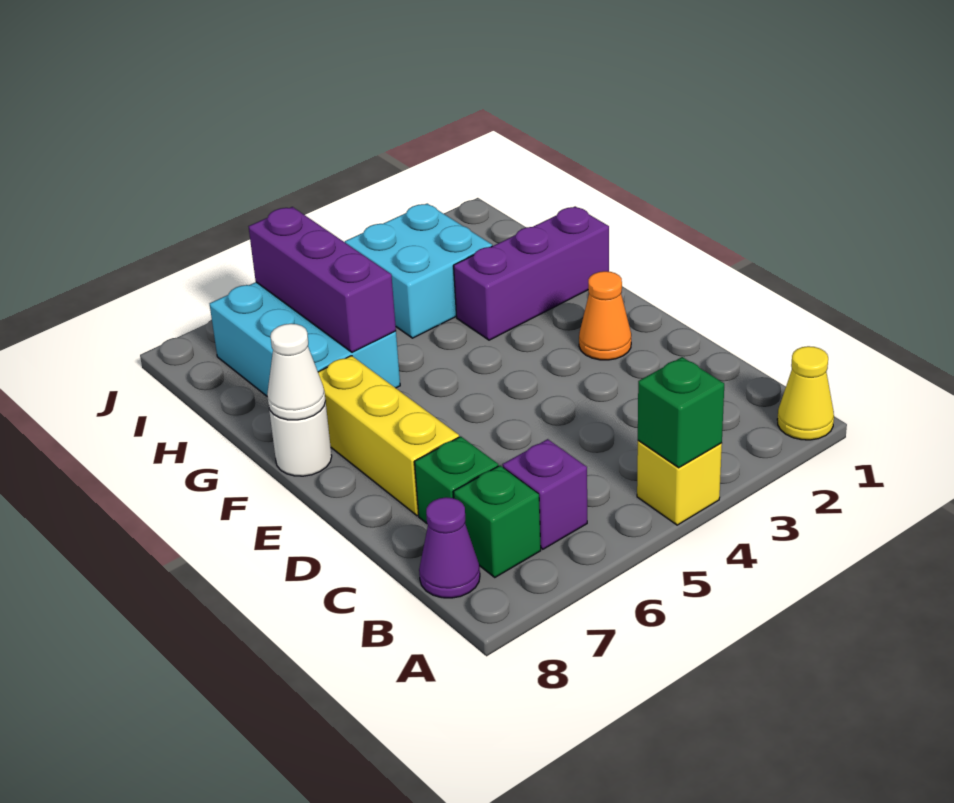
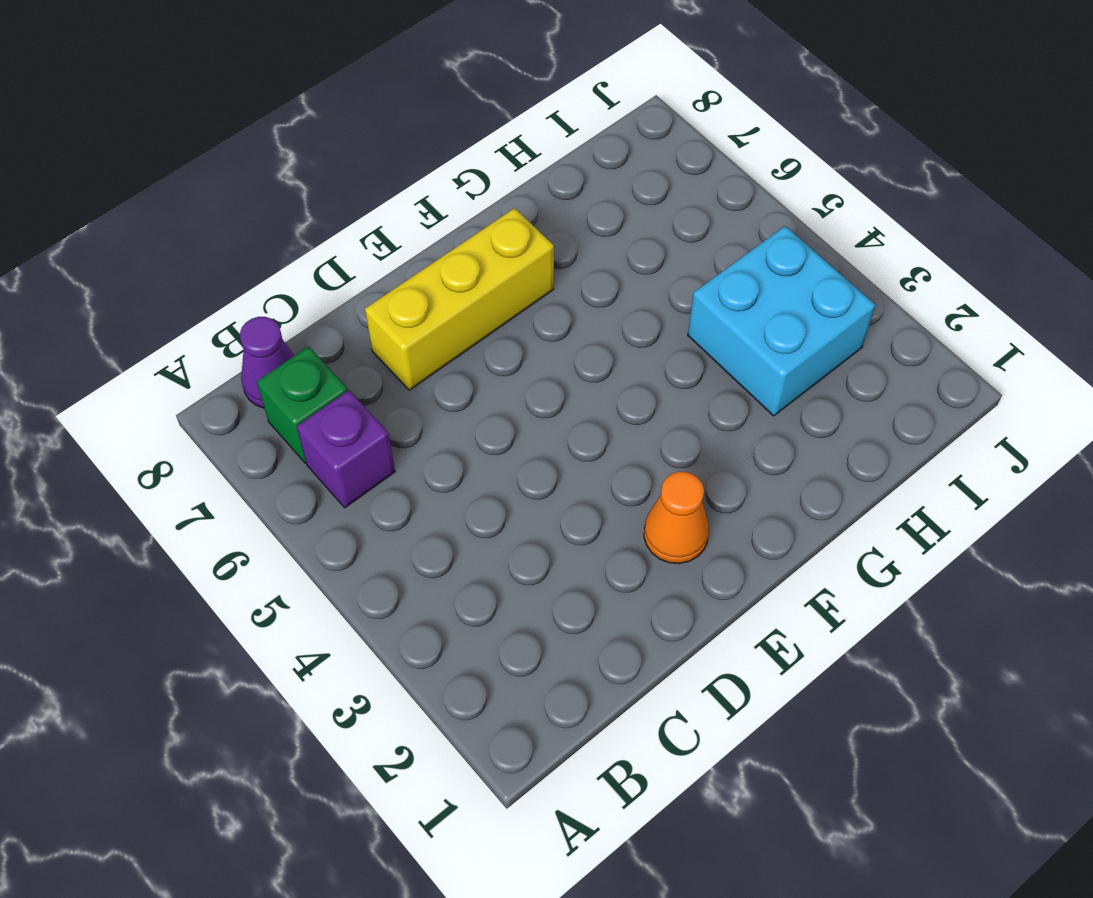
none -> yellow 1x1 cone [777,346,834,440]
none -> yellow 1x1 brick [637,441,722,525]
none -> green 1x1 brick [415,436,498,523]

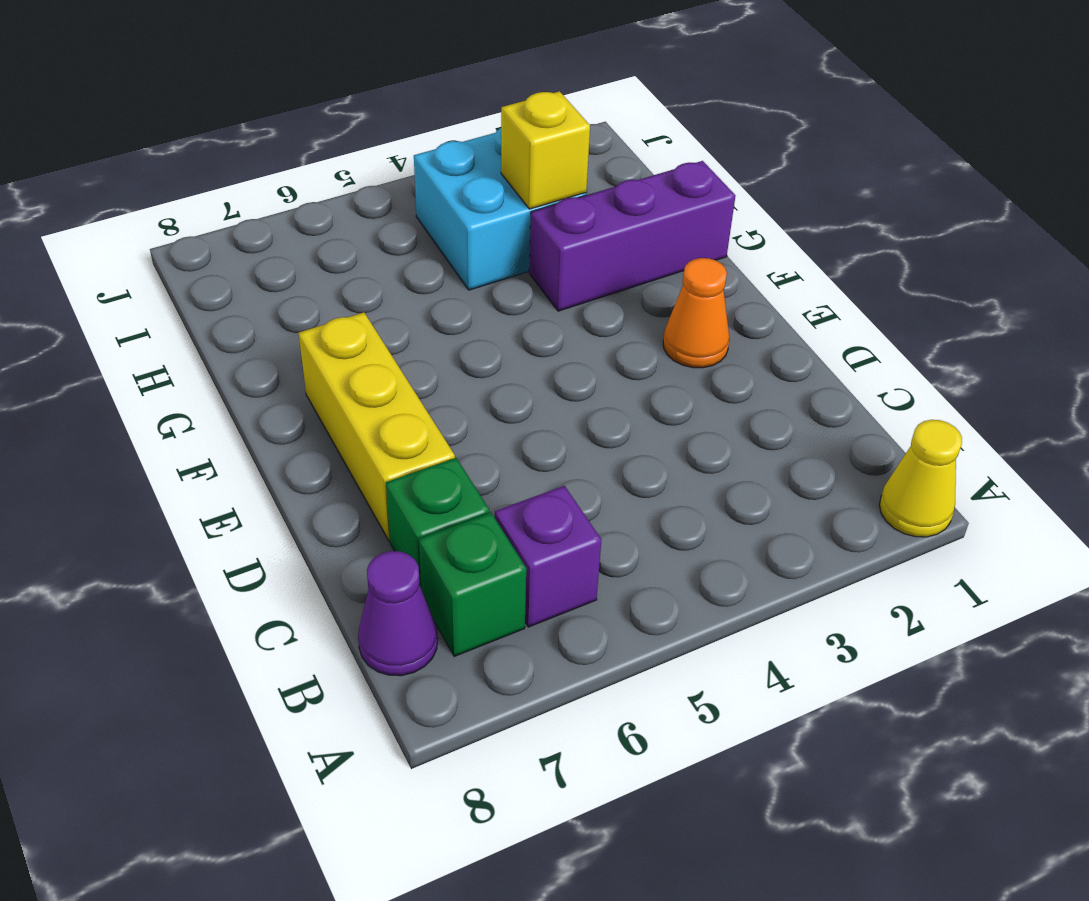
yellow 1x1 brick [501,91,590,209] -> yellow 1x1 brick moved to [637,441,722,525]
none -> white 1x1 round brick [269,401,332,476]
none -> cyan 2x3 brick [210,282,400,396]
none -> green 1x1 brick [638,357,724,468]

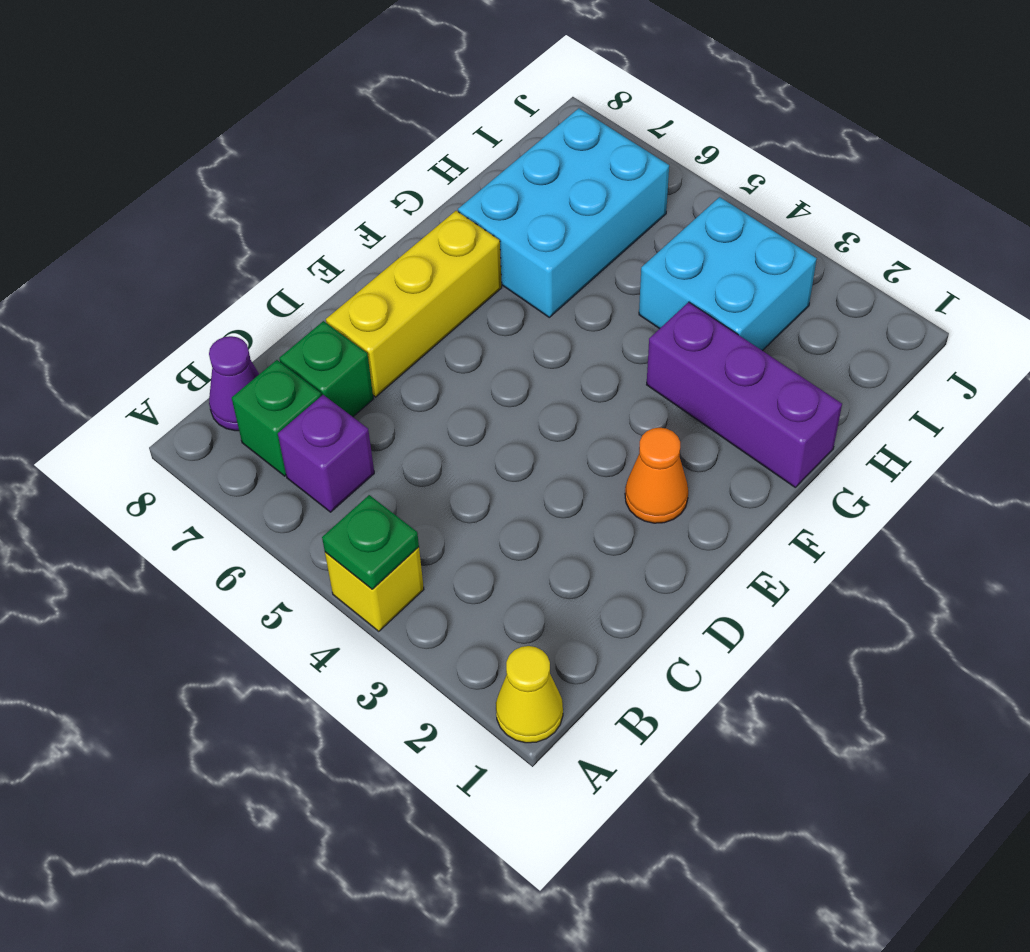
green 1x1 plate [322,495,419,589] -> green 1x1 brick [638,357,724,468]
none -> white 1x1 round brick [269,401,332,476]
none -> white 1x1 cone [267,324,326,420]
none -> purple 1x3 brick [249,207,396,352]

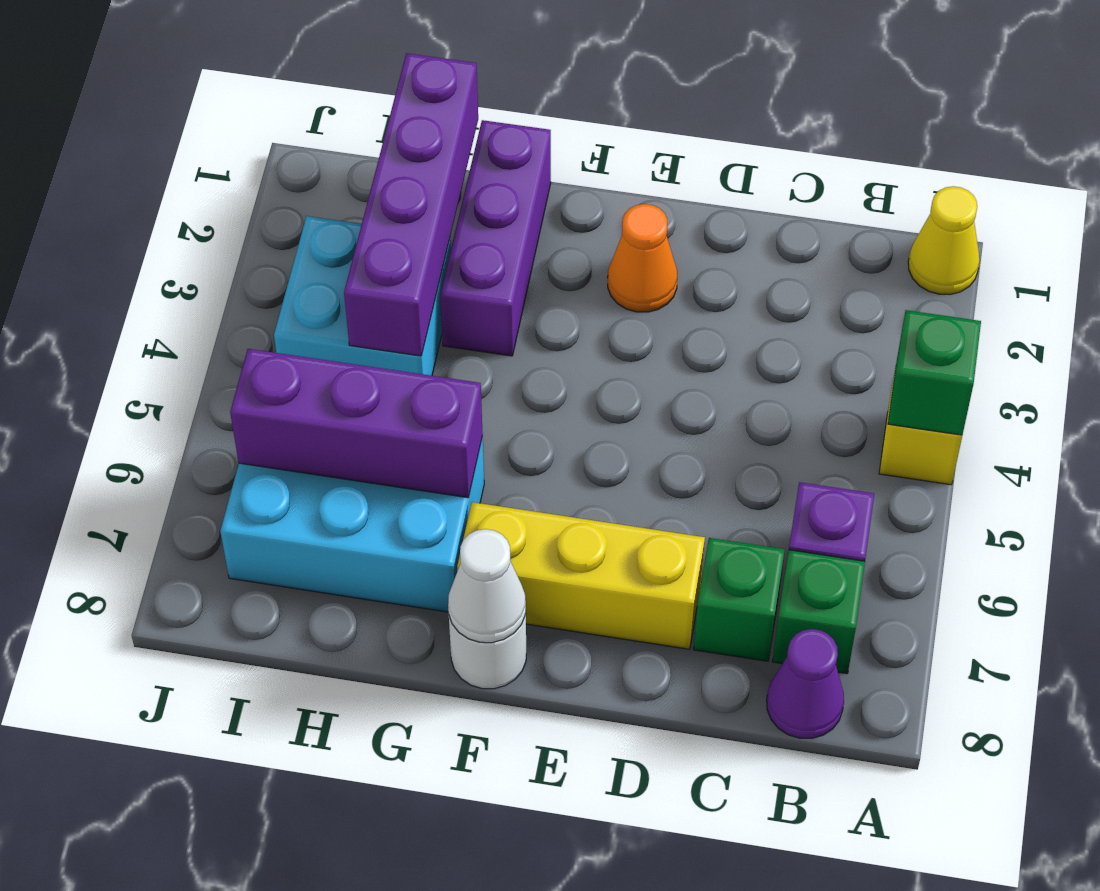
purple 1x4 brick [344,53,478,356] -> none

